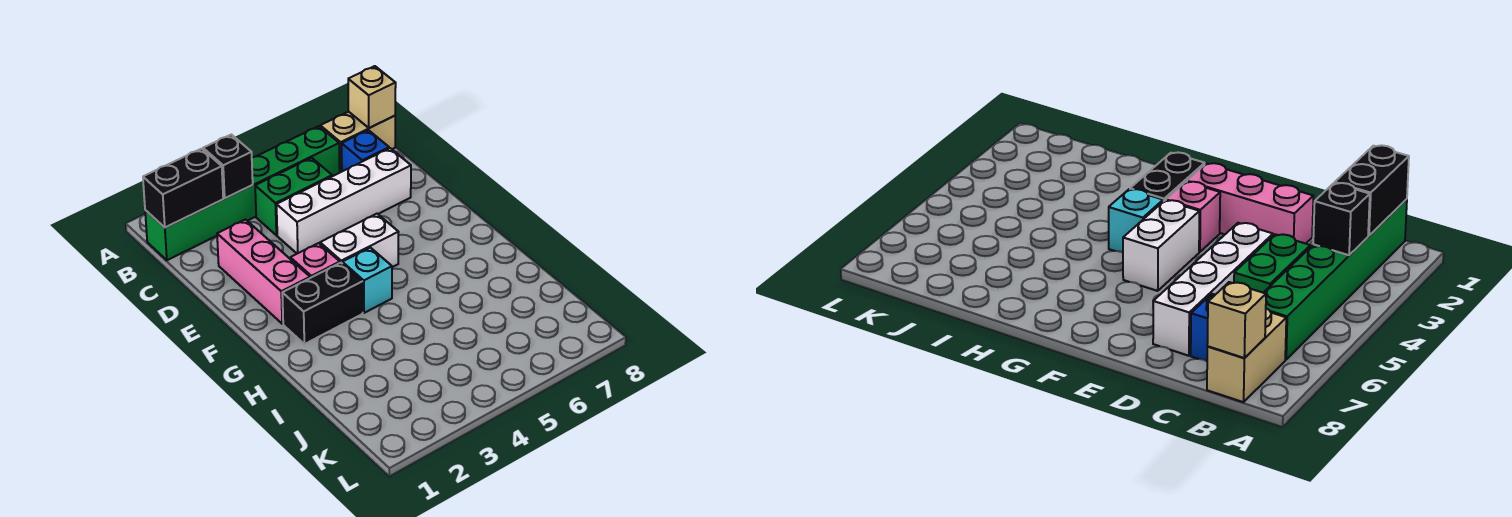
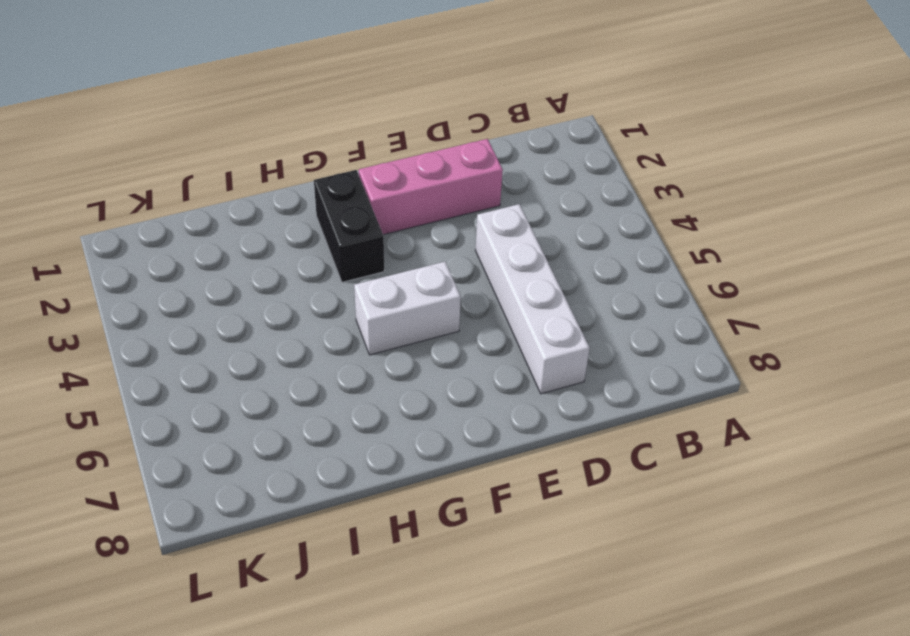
white 1x2 brick [354,262,461,355] -> white 1x2 brick turned to [320,214,399,267]
none -> green 1x6 brick [145,126,340,260]
none -> tan 1x2 brick [320,112,395,172]
none -> green 1x2 brick [255,158,332,235]

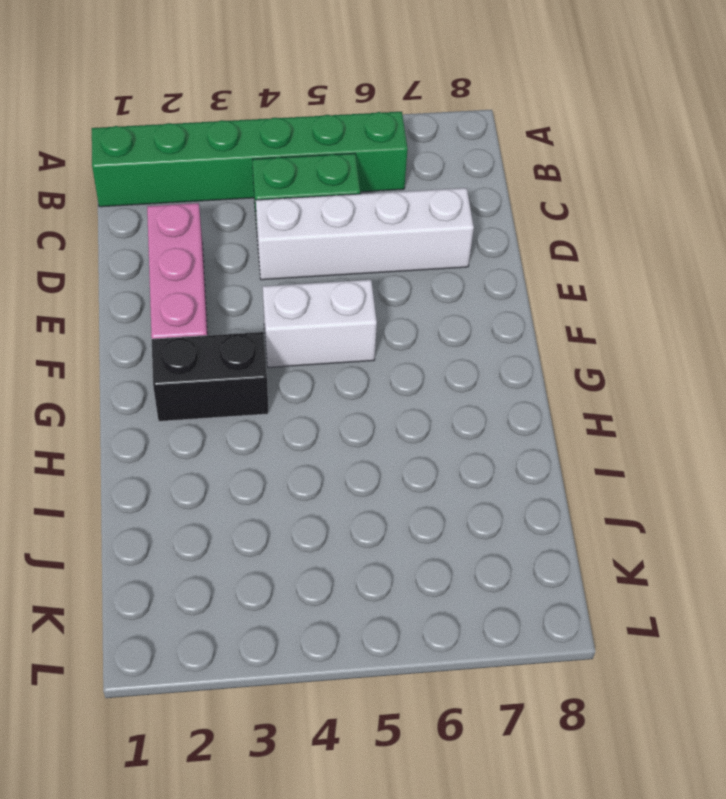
none -> tan 1x2 brick [320,112,395,172]
none -> blue 1x1 brick [342,130,389,171]
none -> pink 1x1 brick [290,243,340,278]

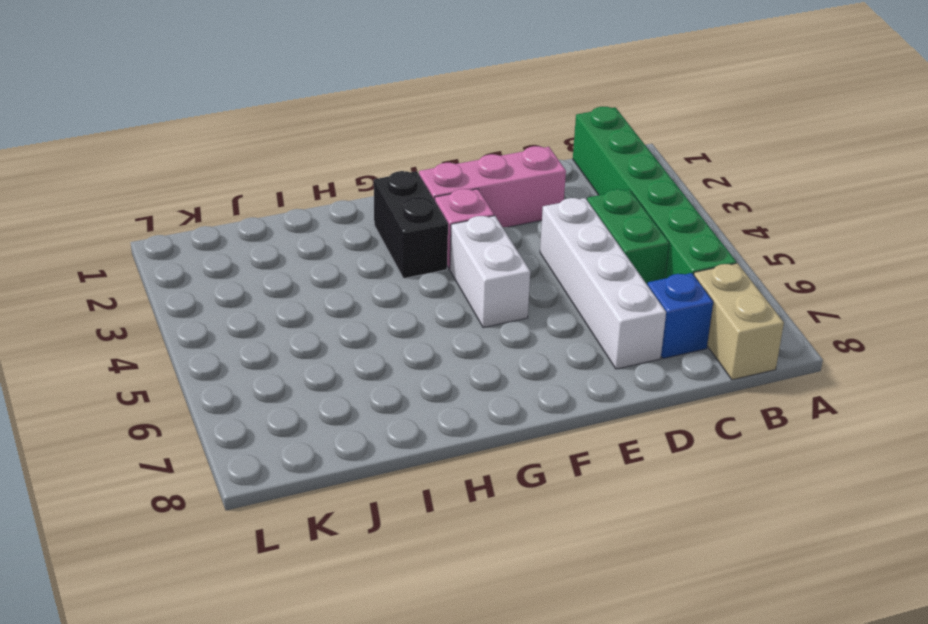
none -> cyan 1x1 brick [342,248,392,313]
none -> black 1x2 brick [143,149,223,228]
none -> black 1x1 brick [203,134,253,198]

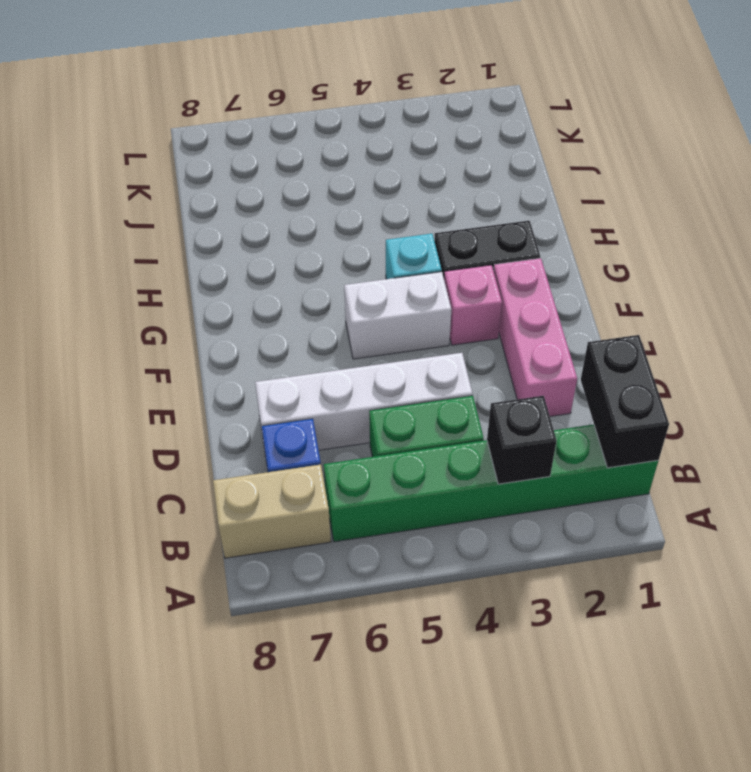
black 1x2 brick [581,335,669,468] -> black 1x2 brick turned to [143,149,223,228]
none -> tan 1x1 brick [348,66,396,128]

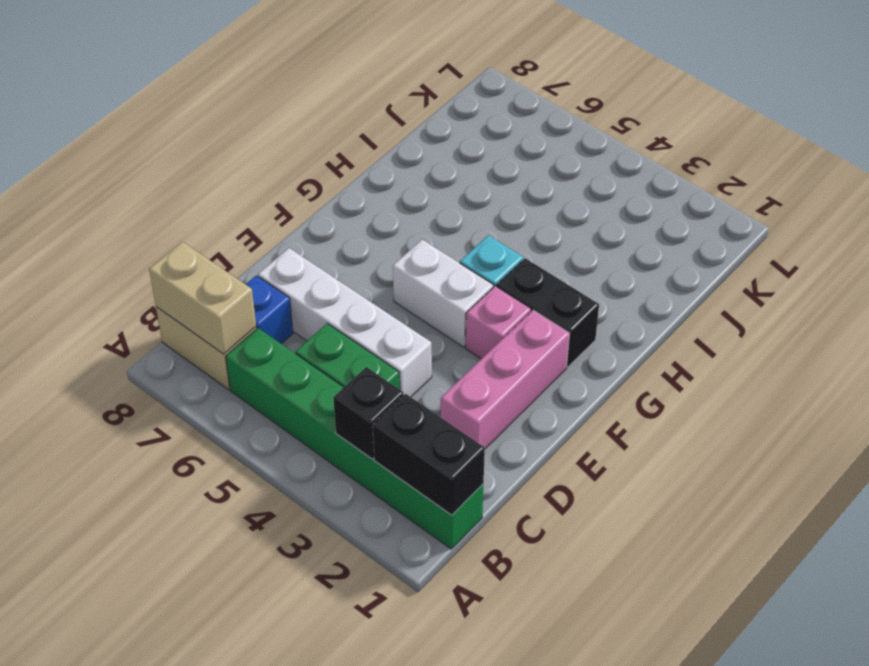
tan 1x2 brick [149,242,256,354] -> tan 1x1 brick [348,66,396,128]

